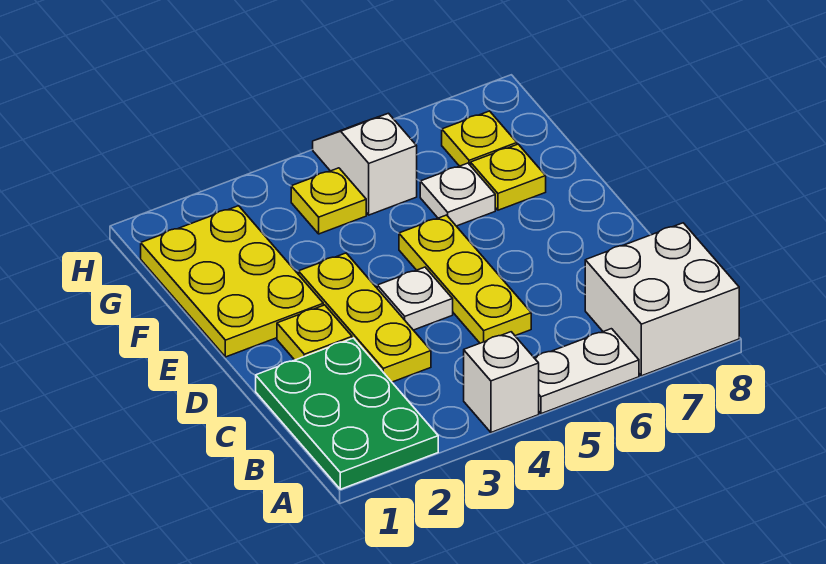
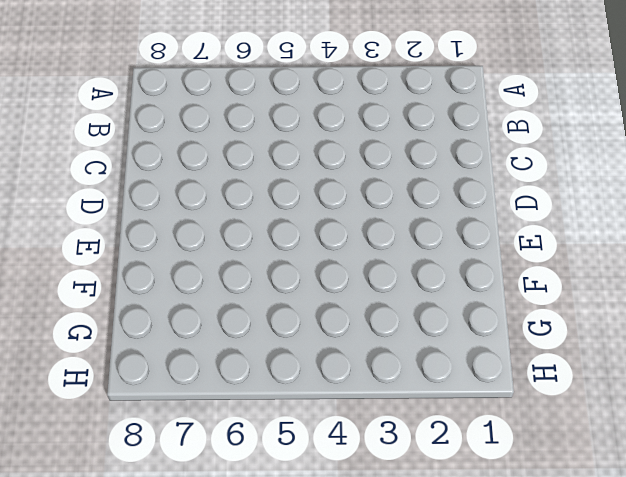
none -> green 2x3 plate [256,338,438,489]
none -> white 1x1 brick [464,332,539,432]
none -> white 1x2 plate [535,329,639,414]

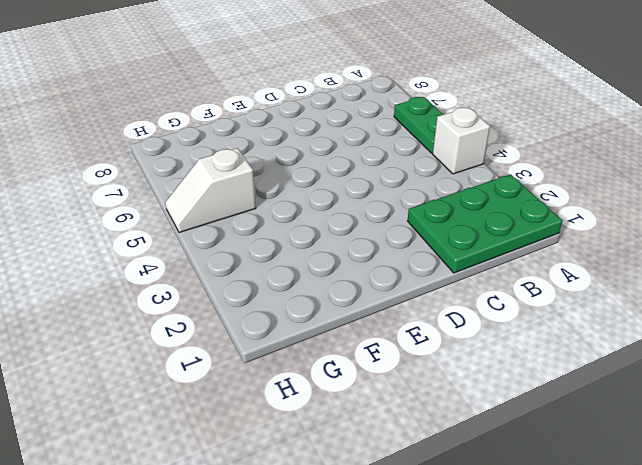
green 1x2 plate [394,97,444,153] -> white 1x2 plate [535,329,639,414]
none -> white 2x2 brick [585,223,739,376]
none -> yellow 1x3 plate [299,253,431,382]
none -> yellow 1x3 plate [399,215,531,343]

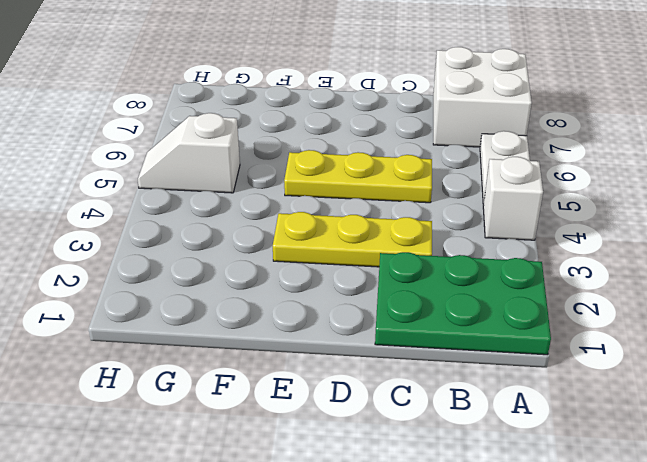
none -> yellow 1x1 plate [277,305,352,360]
none -> white 1x1 plate [377,267,453,330]
none -> yellow 2x3 plate [141,206,323,357]

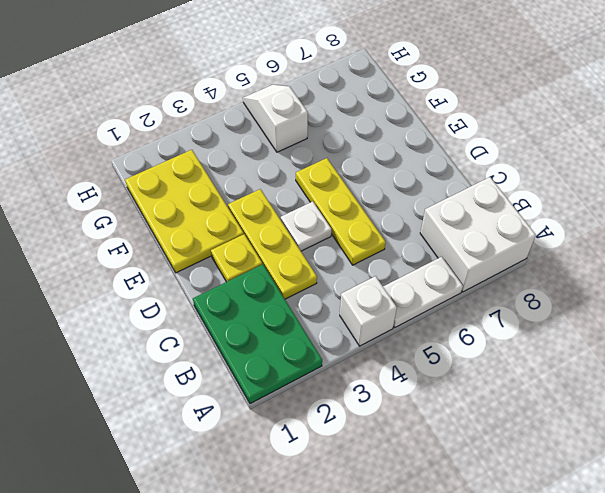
none -> white 1x1 plate [420,163,495,226]
none -> yellow 1x1 plate [471,144,546,210]
none -> yellow 1x1 plate [291,168,366,234]

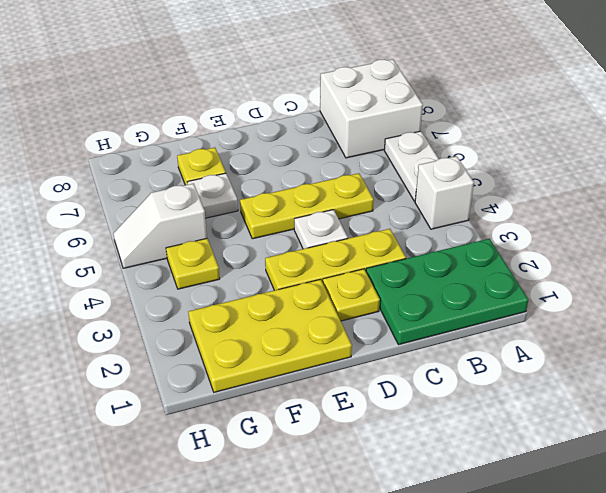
none -> yellow 1x1 plate [442,111,517,166]

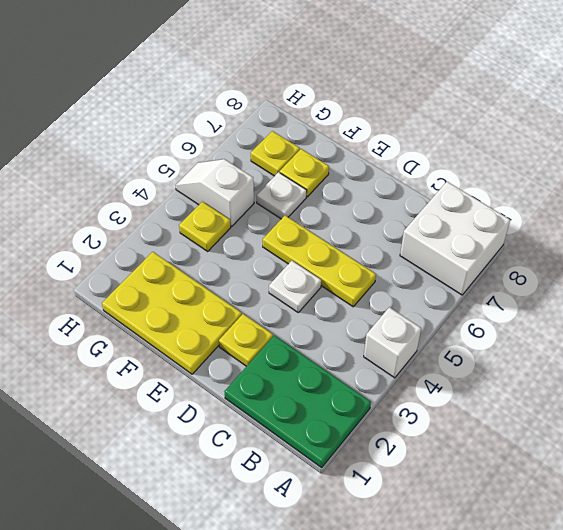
none -> white 1x2 plate [535,329,639,414]
none -> yellow 1x3 plate [299,253,431,382]

